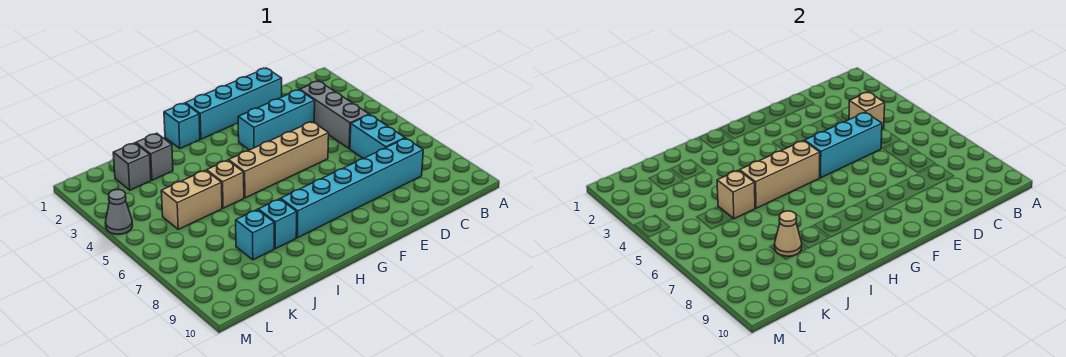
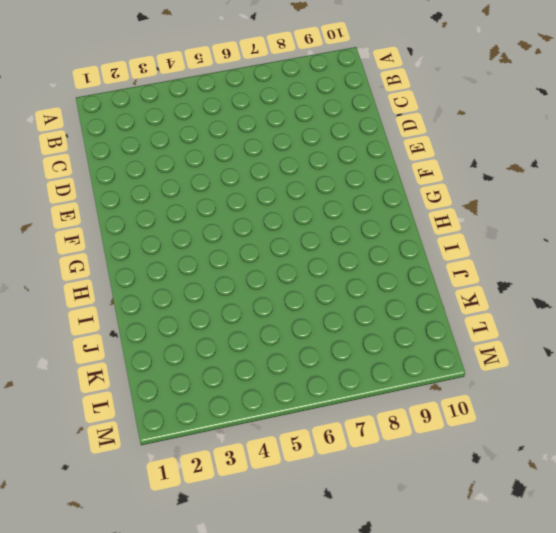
none -> grey 1x3 brick [300,81,369,149]
none -> cyan 1x2 brick [350,115,405,158]
none -> cyan 1x6 brick [281,138,423,238]

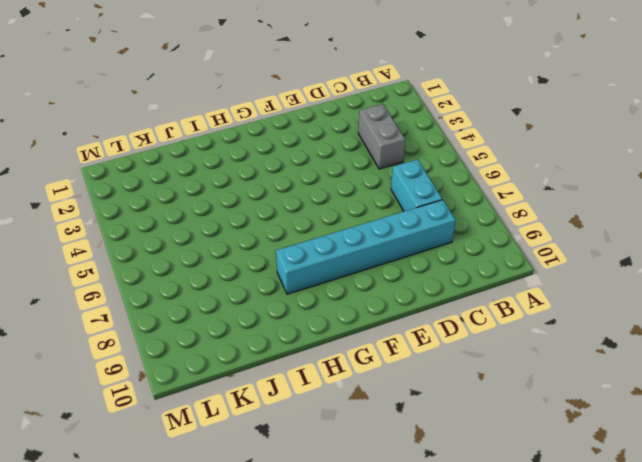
grey 1x2 brick [358,104,405,169] -> grey 1x3 brick [300,81,369,149]
none -> cyan 1x4 brick [185,68,282,139]
none -> cyan 1x3 brick [238,90,315,150]
none -> tan 1x4 brick [229,122,329,198]

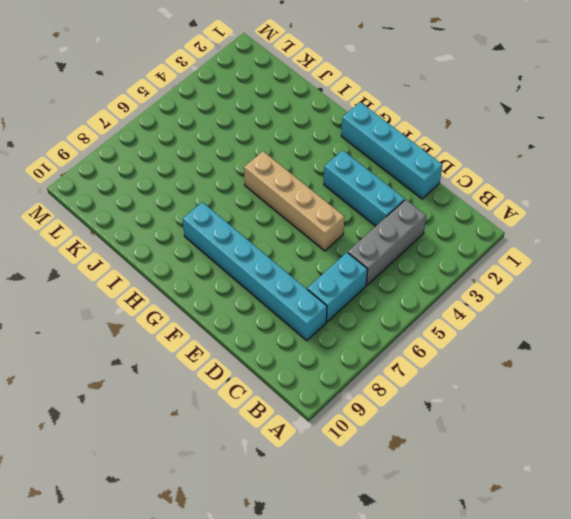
none -> cyan 1x1 brick [164,103,200,149]
none -> tan 1x1 brick [207,160,244,208]
none -> cyan 1x1 brick [258,199,297,249]

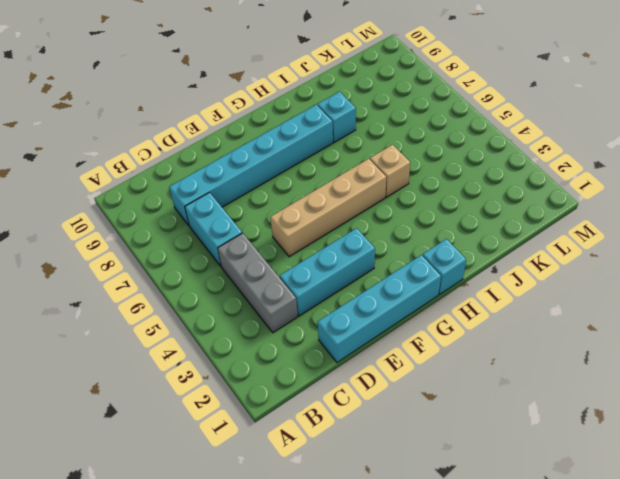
none -> grey 1x1 brick [136,133,173,180]
none -> tan 1x2 brick [161,170,222,229]
none -> cyan 1x1 brick [236,210,274,260]

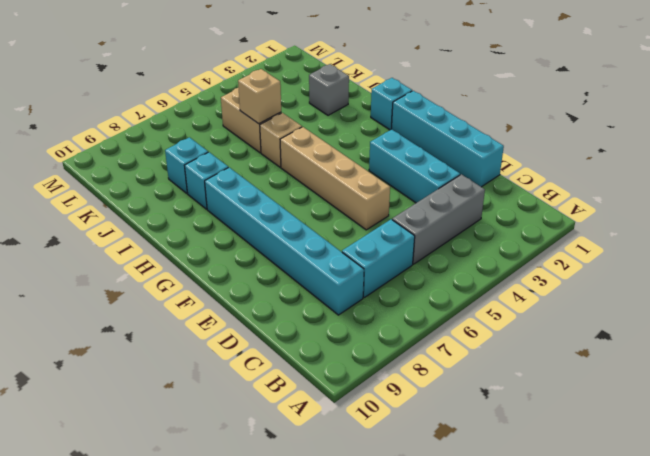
none -> grey 1x1 brick [113,143,151,190]
none -> grey 1x1 cone [105,190,133,234]
none -> tan 1x1 brick [849,92,885,129]

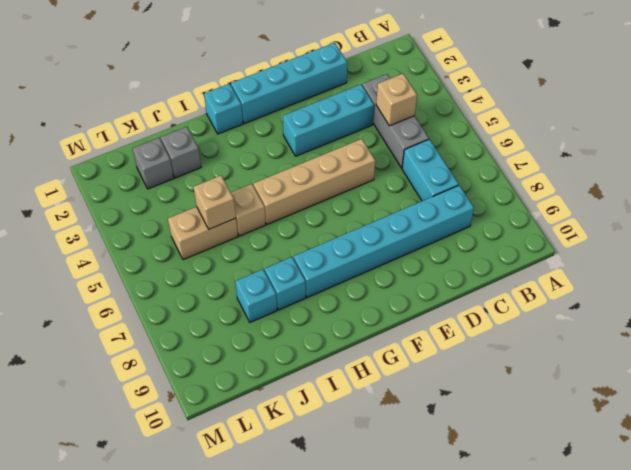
none -> grey 1x1 cone [105,190,133,234]
none -> cyan 1x3 brick [805,112,882,178]
none -> tan 1x3 brick [740,141,820,208]

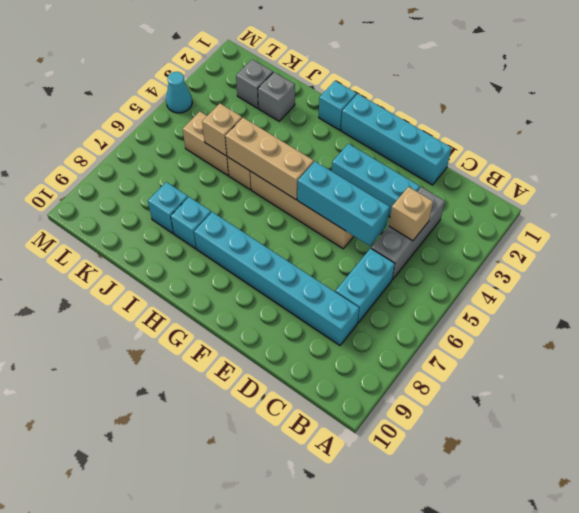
cyan 1x1 cone [166,72,192,113] -> grey 1x1 cone [105,190,133,234]
none -> tan 1x1 cone [774,211,802,256]

